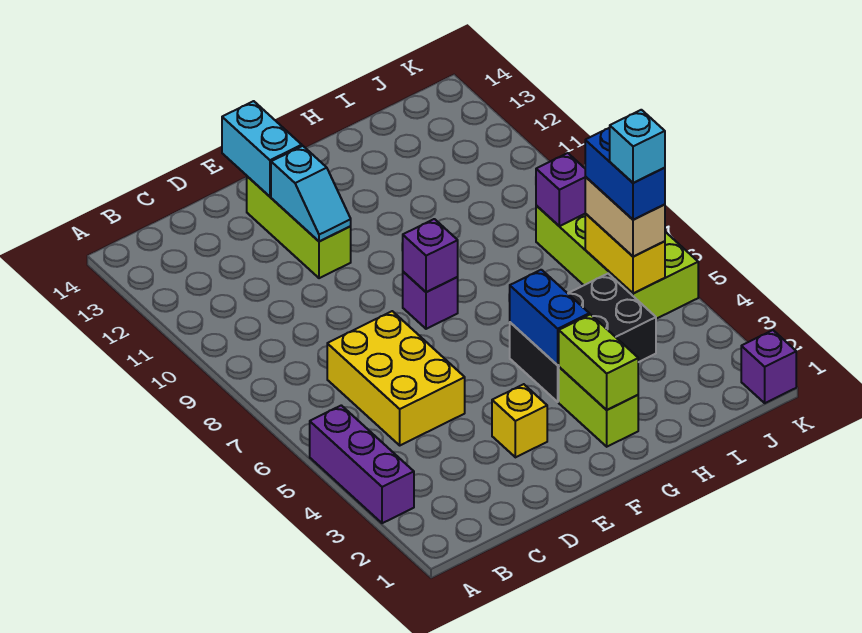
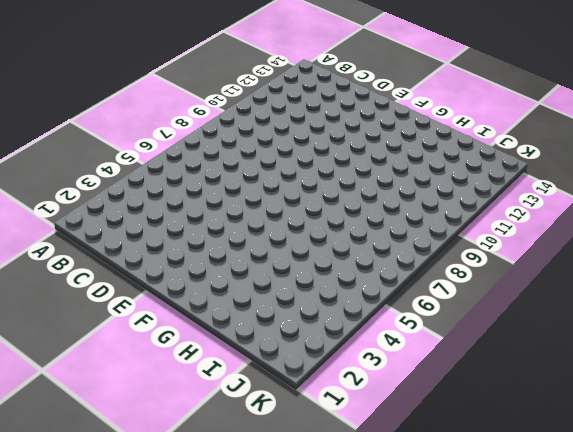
none -> purple 1x3 brick [310,405,414,523]
none -> yellow 2x3 brick [327,311,465,445]
none -> yellow 1x1 brick [492,384,547,457]

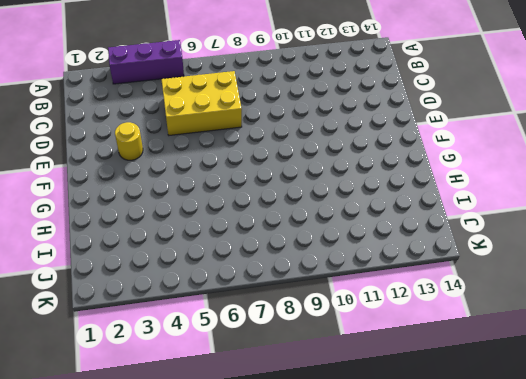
yellow 1x1 round brick [115,122,143,160] -> yellow 1x1 brick [492,384,547,457]
none -> lime 1x3 brick [247,176,351,278]
none -> purple 1x1 brick [403,272,458,329]
none -> lime 1x2 brick [559,367,638,447]

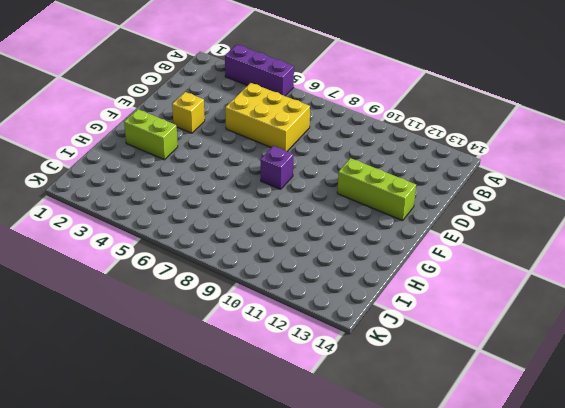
none -> black 2x3 brick [510,274,656,402]
none -> lime 2x4 brick [536,206,698,319]
none -> purple 1x1 brick [741,330,796,403]

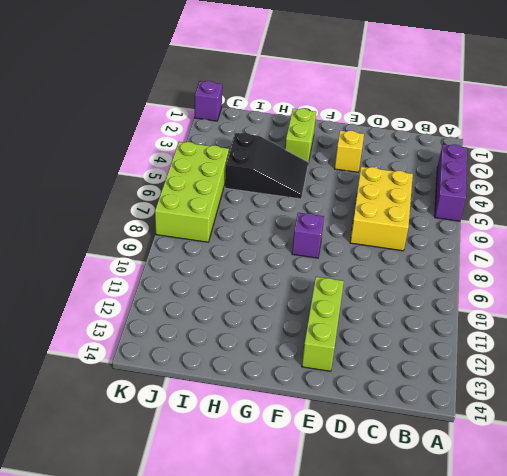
black 2x3 slope [225,133,308,199] -> black 2x3 brick [510,274,656,402]
none -> cyan 1x2 slope [271,146,351,242]
none -> cyan 1x2 brick [222,101,302,197]
none -> purple 1x1 brick [403,219,458,292]

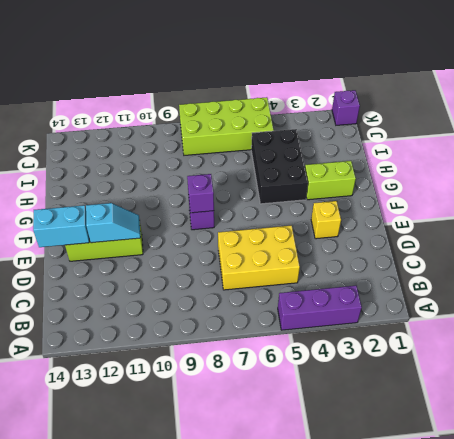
none -> lime 1x2 brick [559,314,638,410]
none -> blue 1x2 brick [510,270,589,365]
none -> yellow 1x2 brick [585,214,665,293]

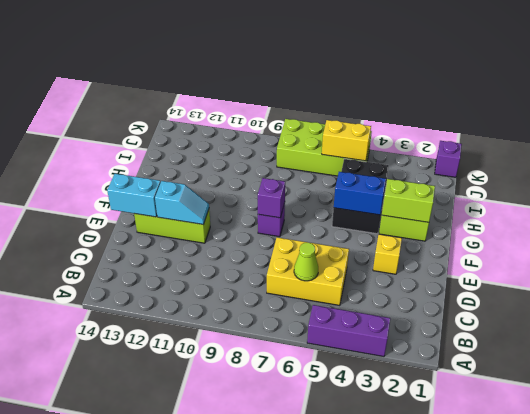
lime 1x1 cone [294,243,318,281] -> none
none -> purple 1x1 brick [536,153,585,226]
none -> tan 1x2 brick [585,177,665,257]
none -> blue 1x2 brick [585,128,665,220]

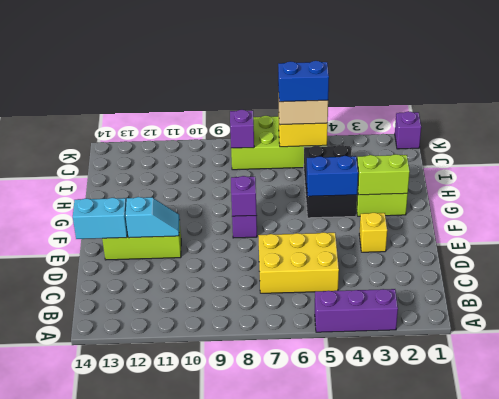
none -> cyan 1x1 brick [610,110,665,183]

